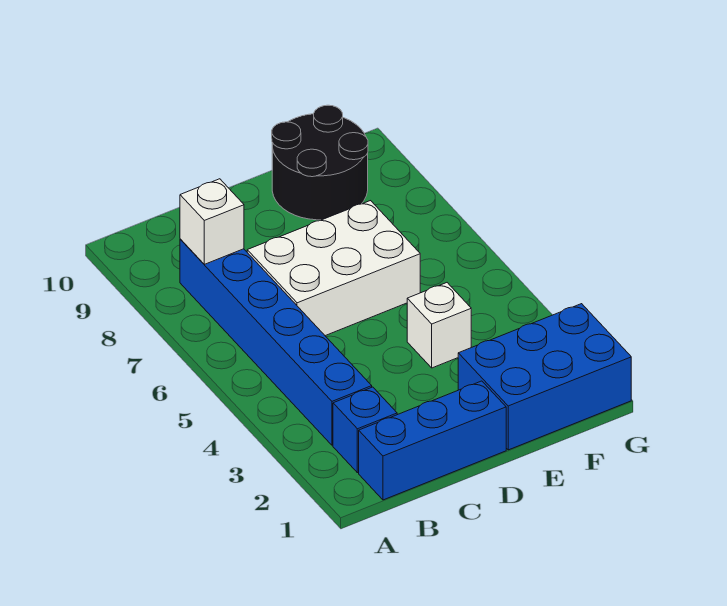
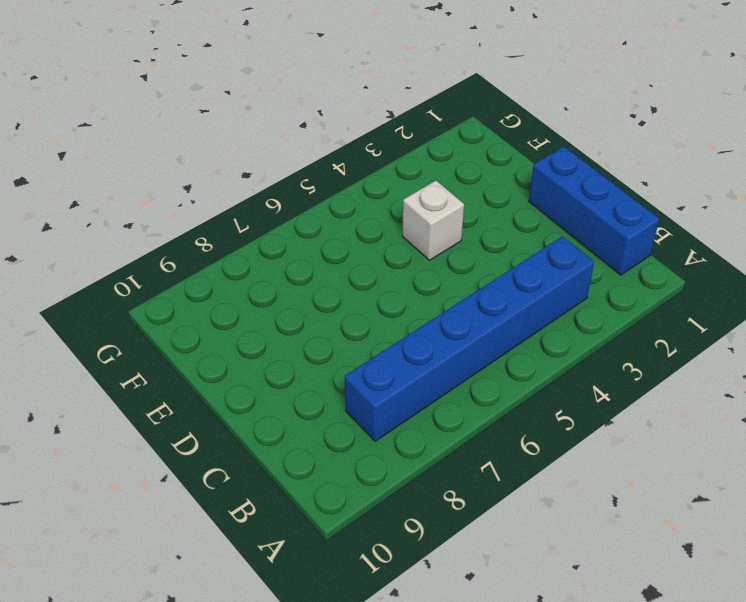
none -> blue 1x1 brick [333,387,397,473]
none -> white 2x3 brick [247,201,420,336]

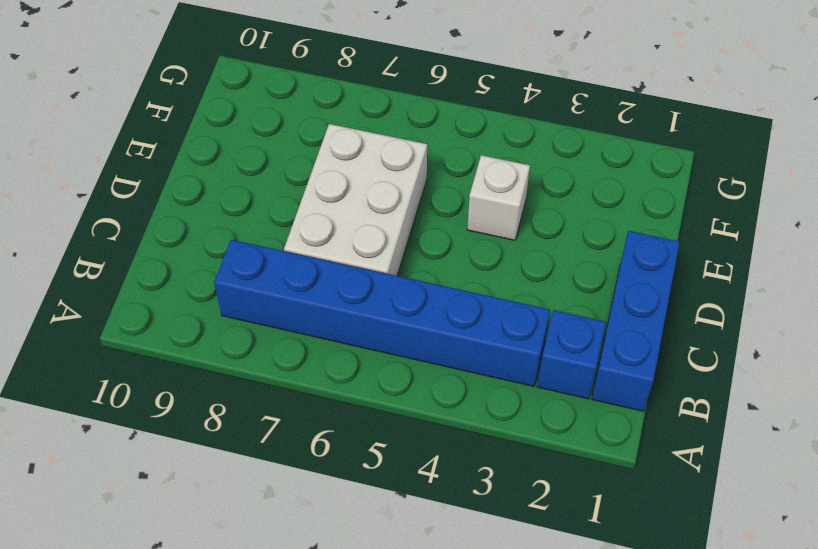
none -> blue 2x3 brick [458,304,631,450]
none -> black 2x2 round brick [272,105,368,220]

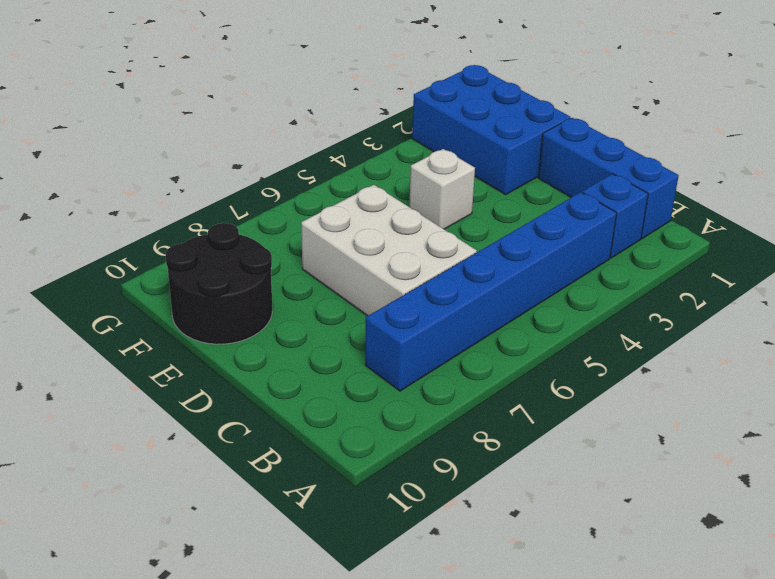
none -> white 1x1 brick [180,179,244,264]

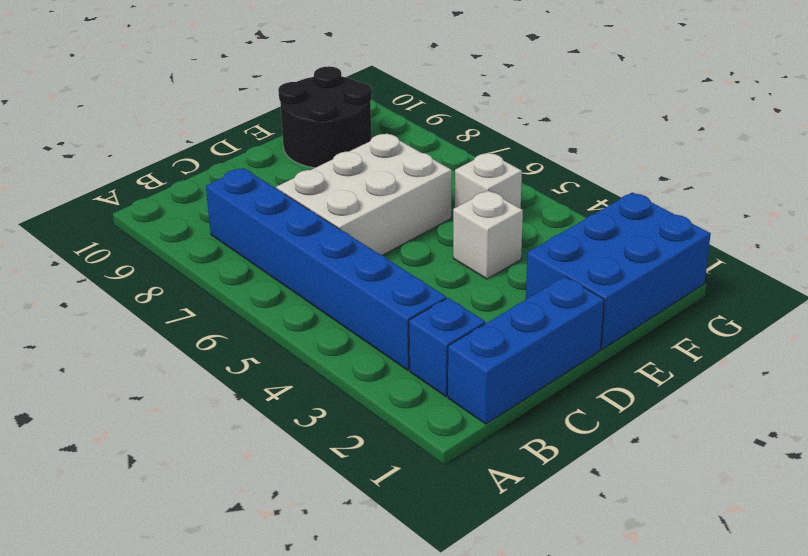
white 1x1 brick [455,153,522,208] -> white 1x1 brick moved to [180,179,244,264]

